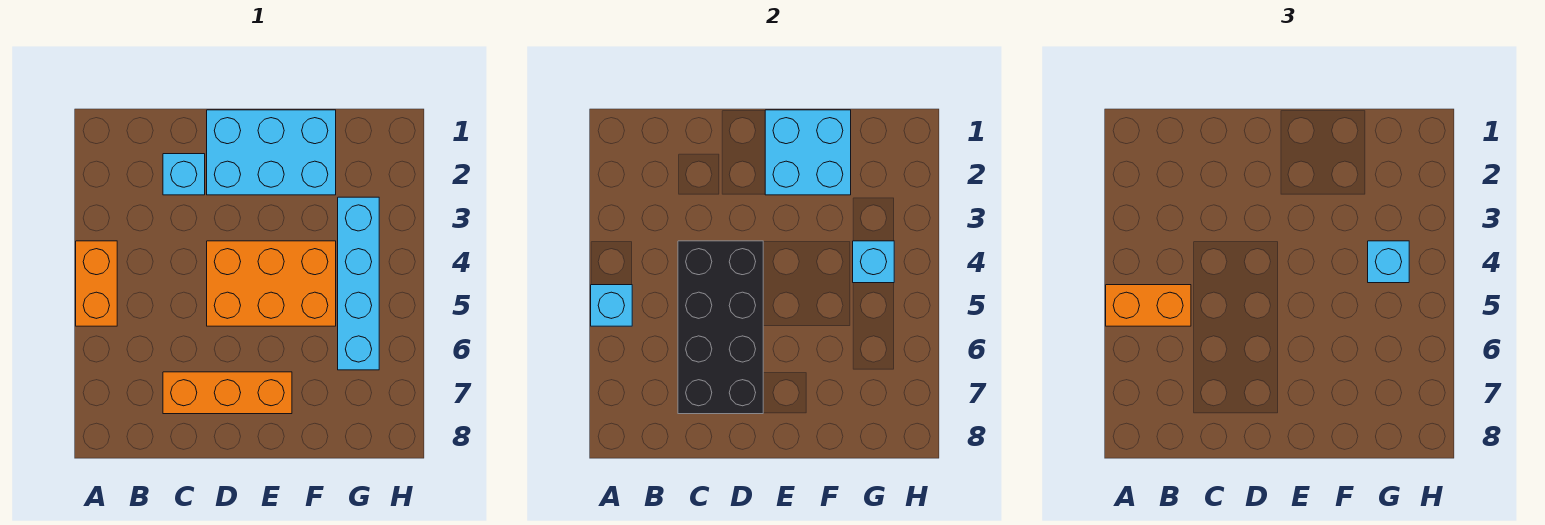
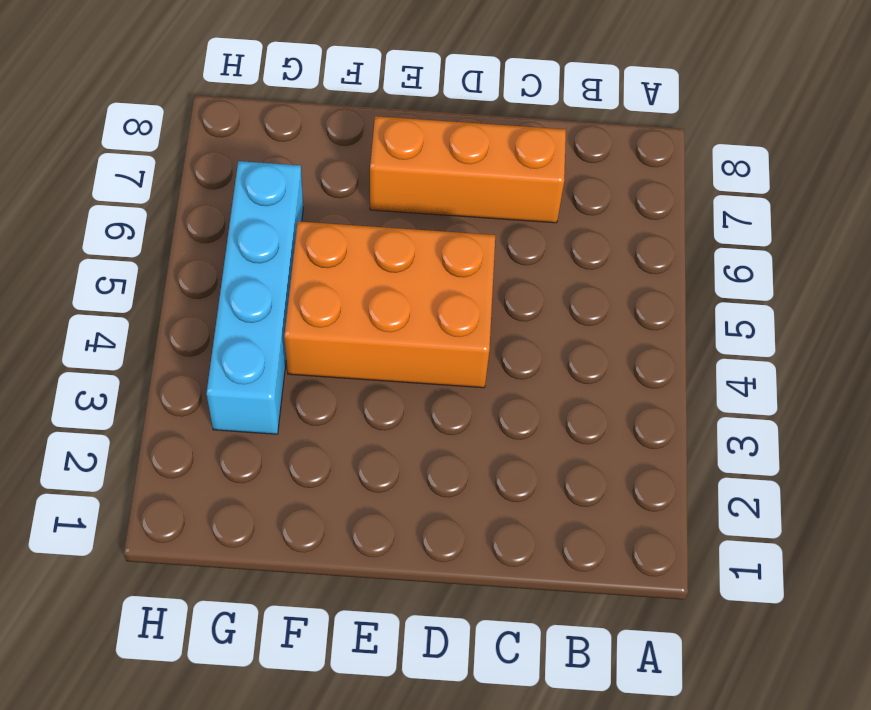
none -> orange 1x2 brick [76,241,117,326]
none -> cyan 1x1 brick [163,154,205,195]
none -> cyan 2x3 brick [207,110,336,195]

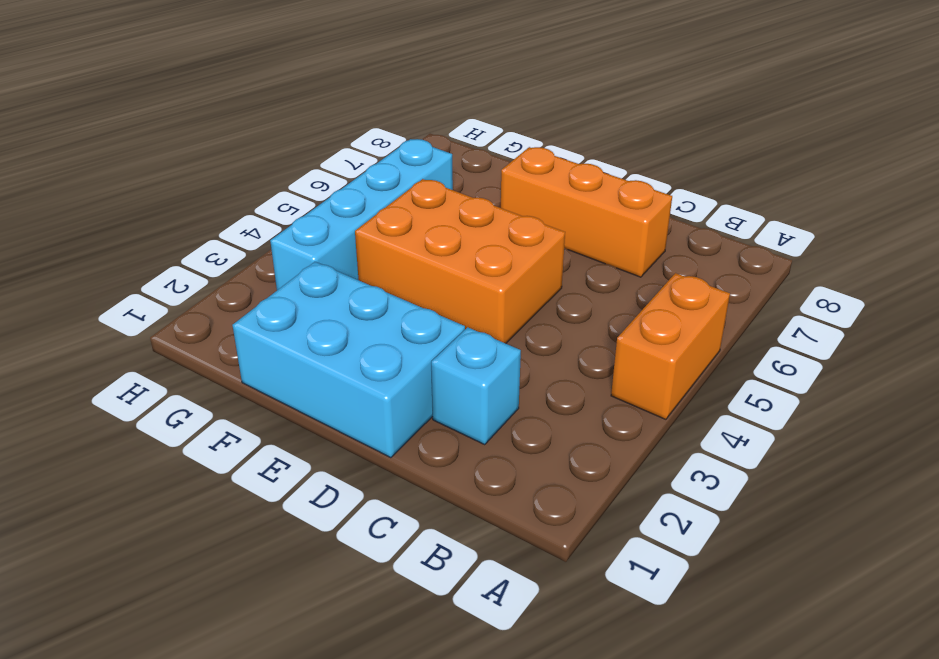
none -> cyan 1x1 brick [591,285,632,326]
none -> black 2x4 brick [678,241,763,414]
none -> cyan 2x2 brick [765,110,851,195]

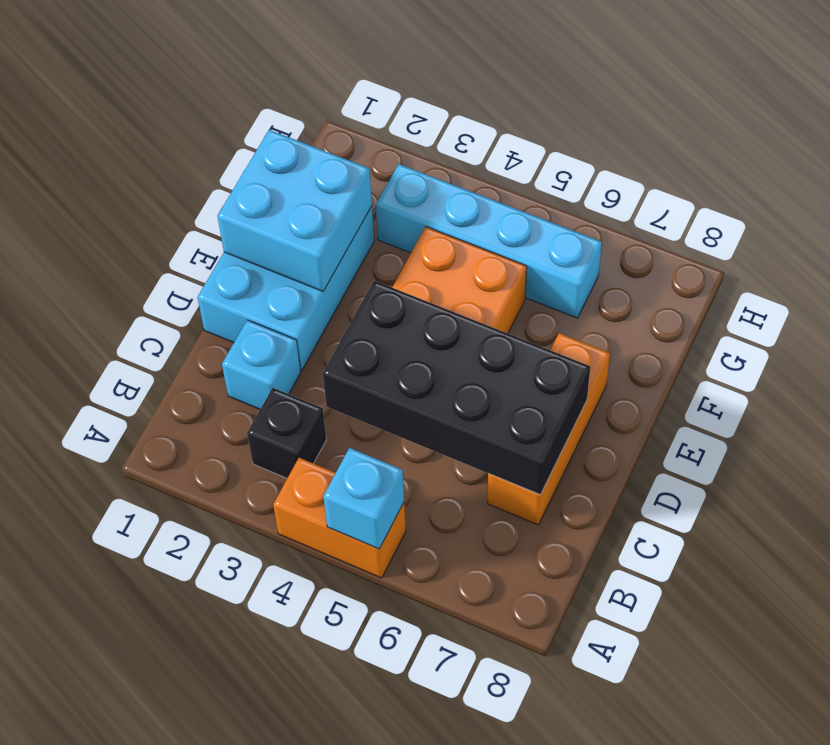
black 1x1 brick [247,388,326,478] -> none
none -> cyan 1x1 brick [853,241,894,283]
none -> orange 1x2 brick [1106,285,1191,326]
none -> cyan 1x1 brick [1368,241,1409,283]

